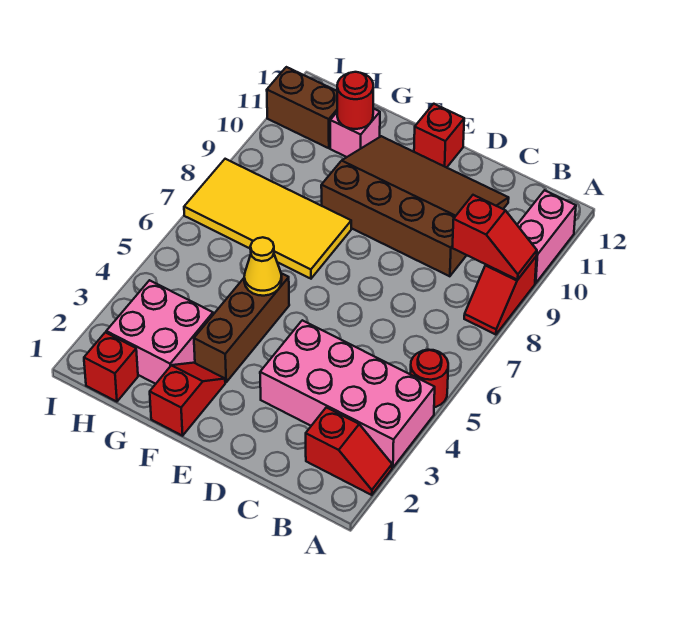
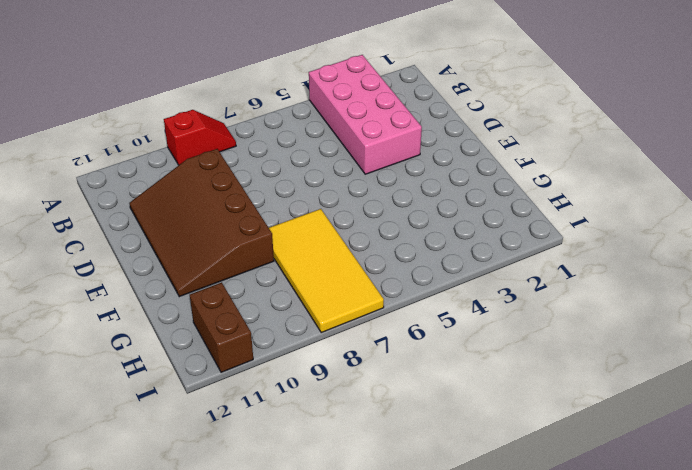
none -> red 1x2 slope [306,407,392,495]
none -> red 1x1 round brick [410,350,448,407]
none -> pink 1x2 brick [517,190,576,283]

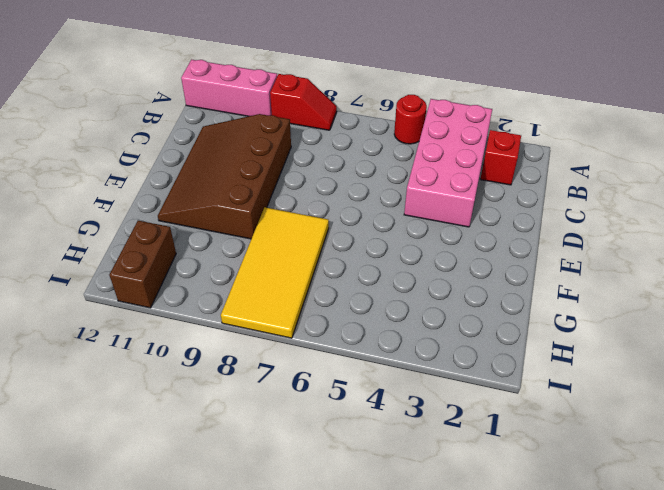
pink 1x3 brick [181,60,277,116] -> pink 1x2 brick [517,190,576,283]
none -> red 1x1 brick [414,104,464,168]
none -> red 1x2 slope [150,363,225,436]
none -> brown 1x3 brick [194,273,289,382]

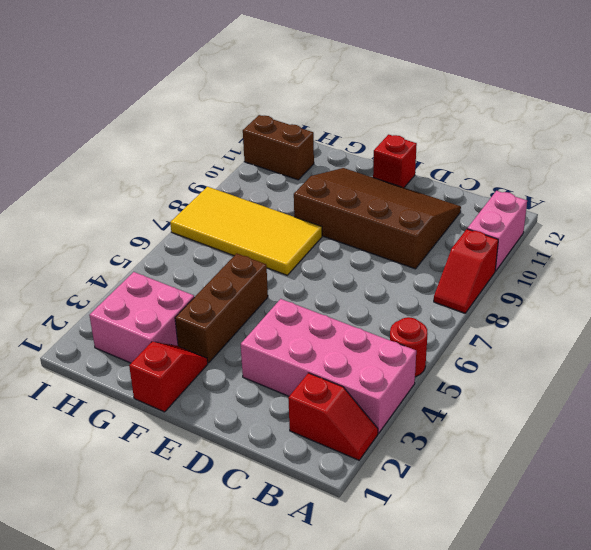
none -> pink 1x1 brick [330,108,380,157]
none -> red 1x1 brick [84,332,138,402]
none -> red 1x2 slope [453,195,537,280]

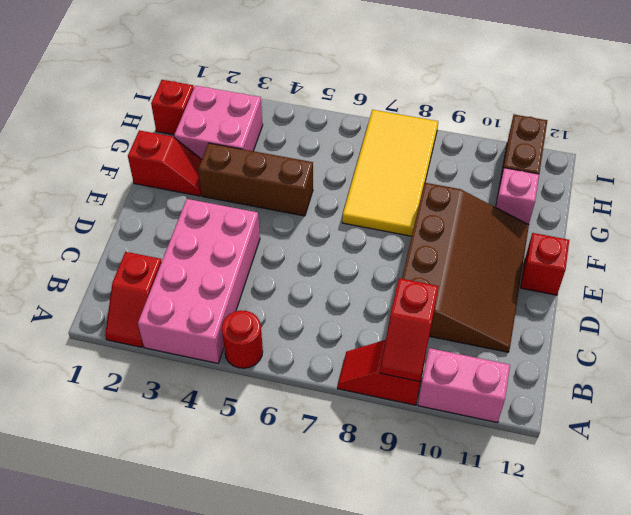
none -> yellow 1x1 cone [244,237,282,296]
none -> red 1x1 round brick [337,72,373,129]

